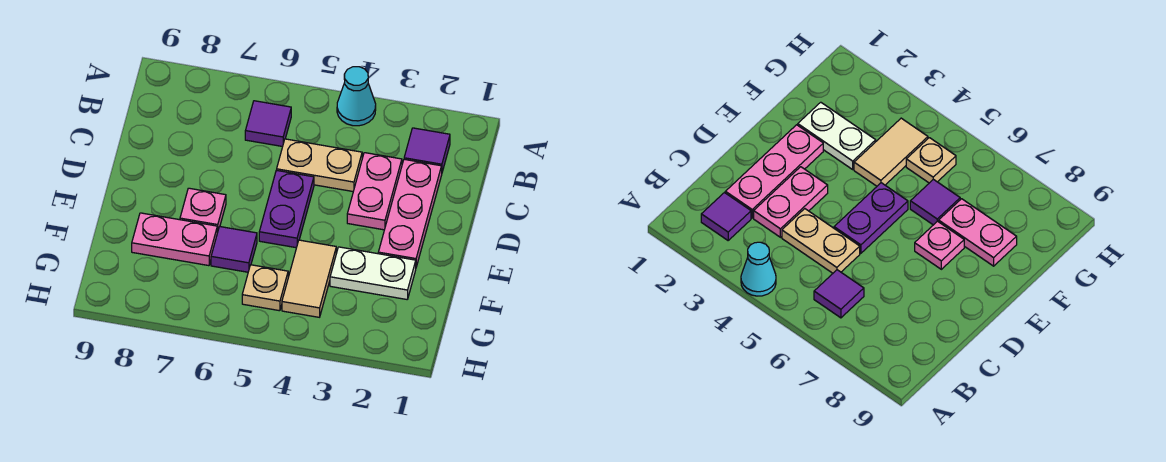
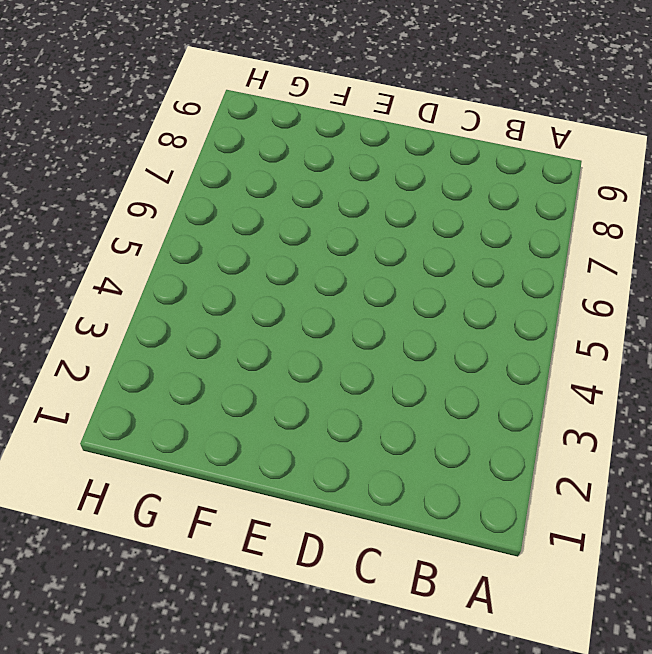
none -> cyan 1x1 cone [337,67,376,126]
none -> purple 1x1 tile [404,128,450,172]
none -> purple 1x1 tile [245,101,291,147]

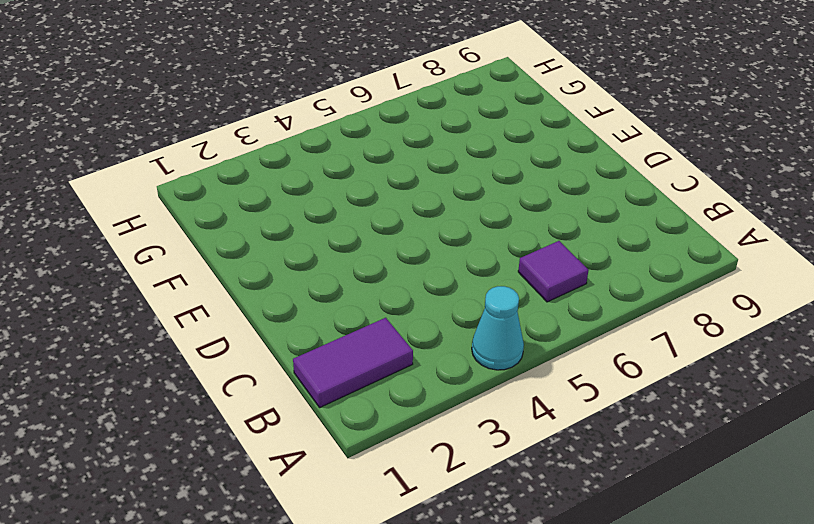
purple 1x2 tile [293,318,413,408] -> purple 1x1 tile [404,128,450,172]
none -> pink 1x3 plate [378,159,442,267]
none -> pink 1x2 plate [347,153,402,230]
none -> tan 1x2 plate [277,139,362,191]

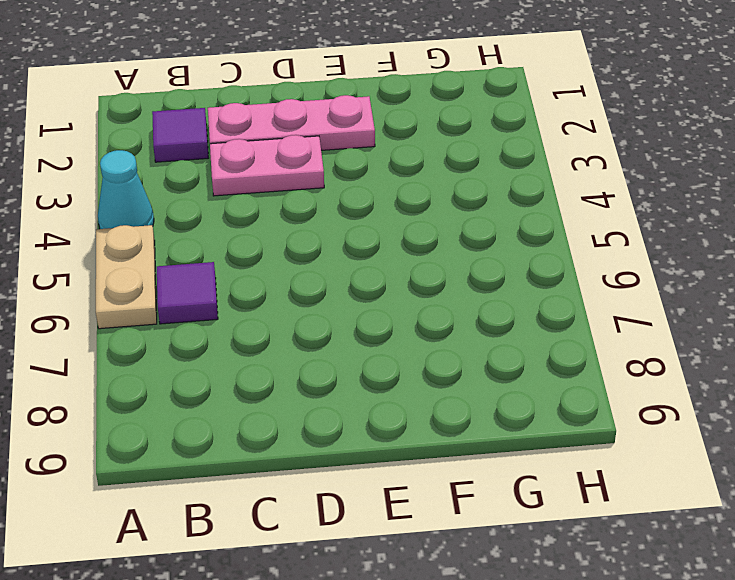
tan 1x2 plate [96,225,157,329] -> tan 1x2 plate moved to [277,139,362,191]
none -> purple 1x2 plate [259,170,314,248]
none -> pink 1x1 plate [180,188,226,233]
none -> white 1x2 plate [330,247,416,299]

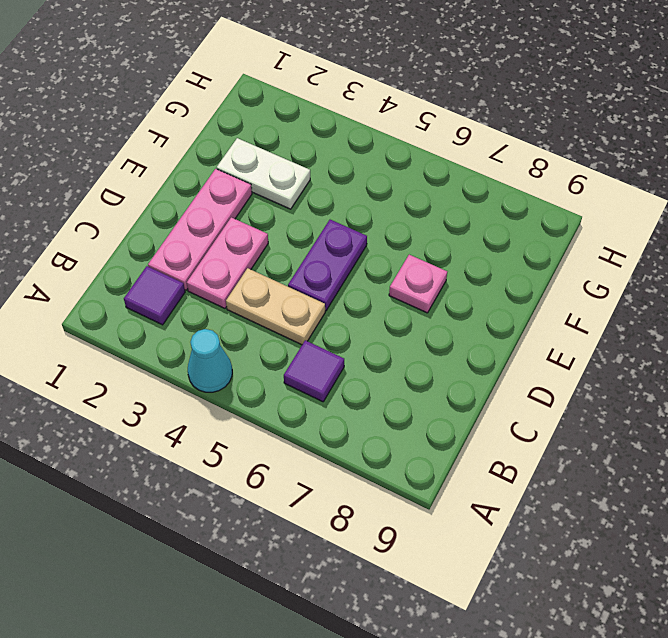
none -> tan 1x2 tile [282,240,336,317]
none -> purple 1x1 tile [211,227,257,272]
none -> pink 1x2 plate [132,213,217,266]

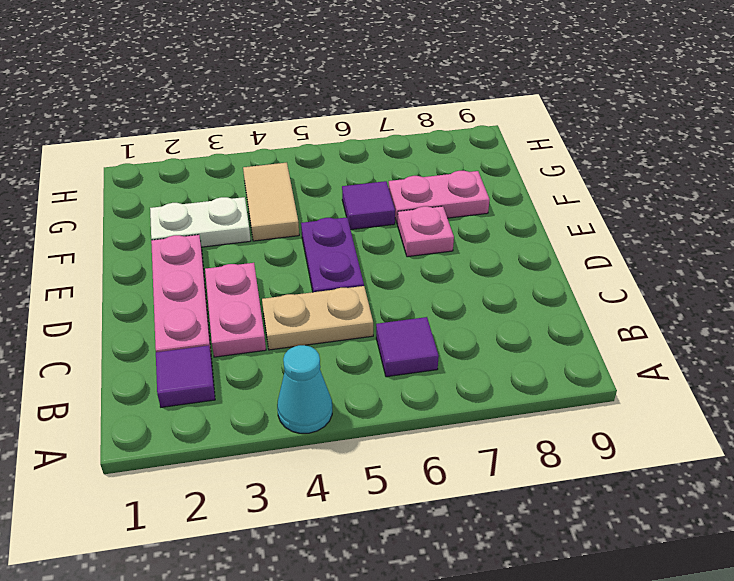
none -> tan 1x1 plate [242,265,288,311]

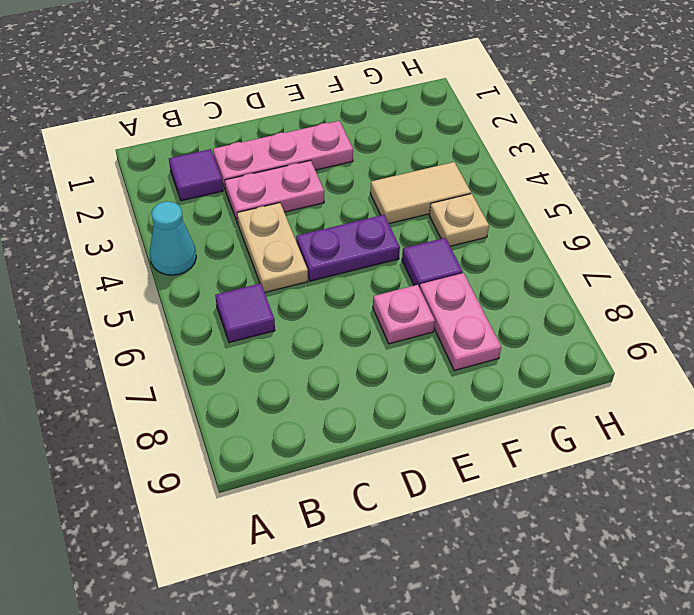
none -> white 1x2 plate [330,247,416,299]

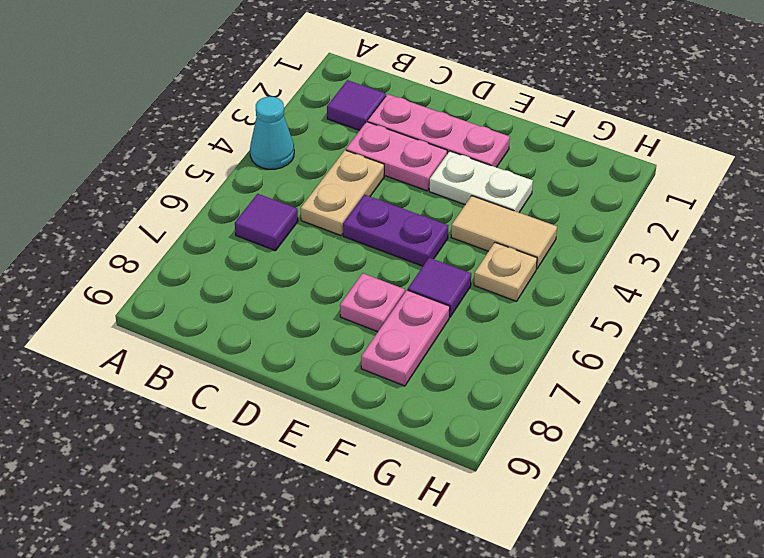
white 1x2 plate [429,151,533,212] -> white 1x2 plate turned to [330,247,416,299]

